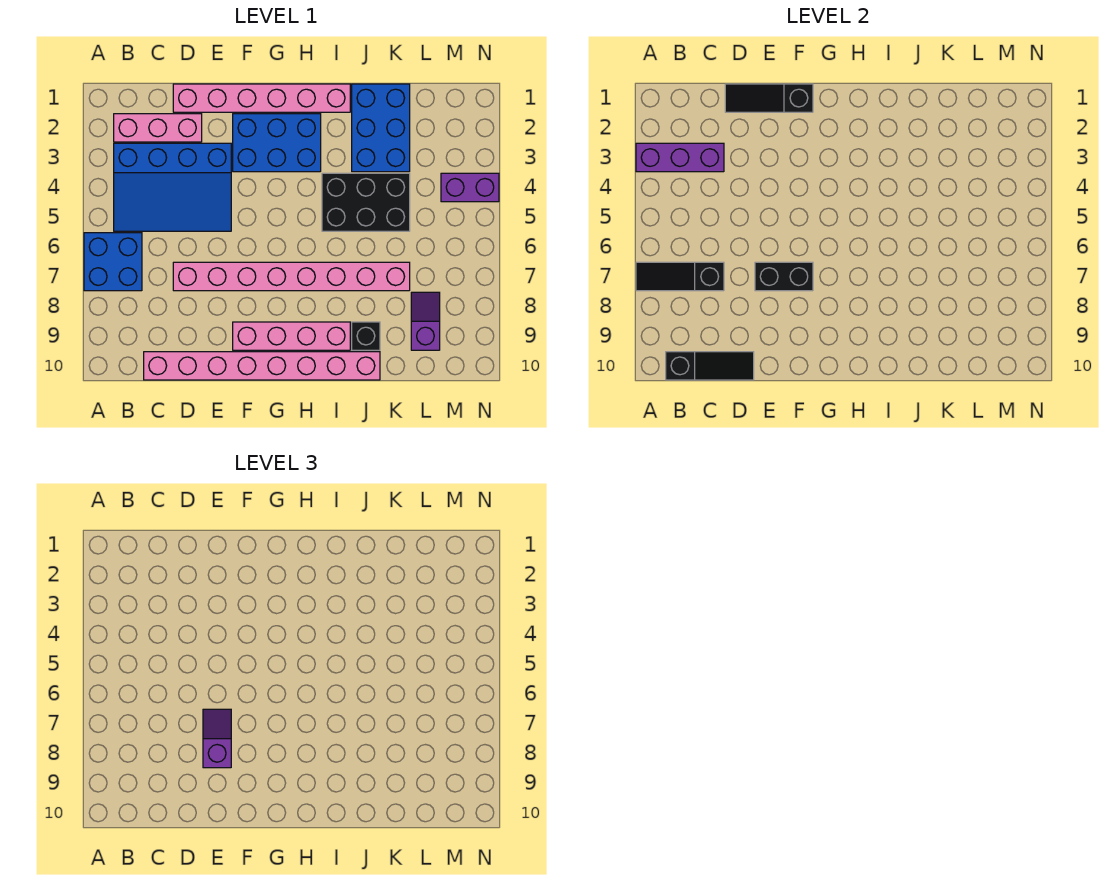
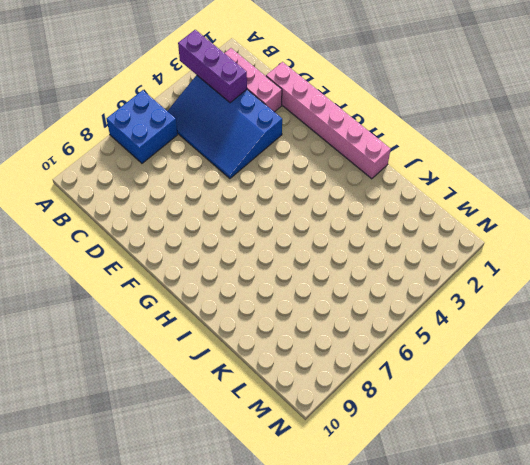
none -> pink 1x8 brick [144,352,380,380]
none -> pink 1x8 brick [173,262,410,291]
none -> blue 2x3 brick [233,114,321,172]

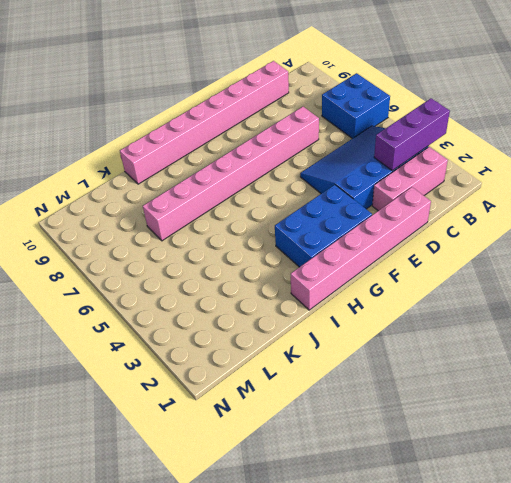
none -> pink 1x4 brick [233,322,350,350]
none -> black 2x3 brick [322,173,410,231]
none -> blue 2x3 brick [352,84,410,172]

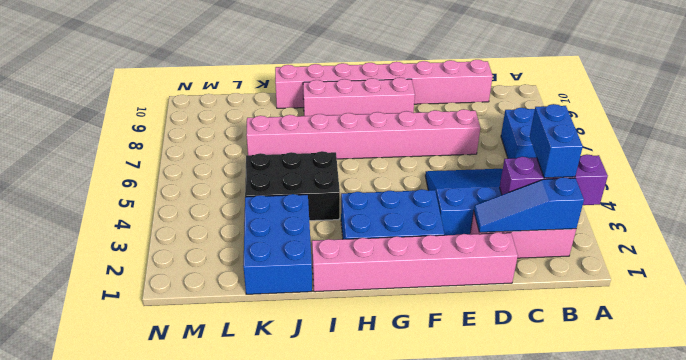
blue 1x3 slope [474,177,584,232] -> none
blue 1x2 brick [530,104,583,178] -> none
none -> black 1x1 brick [352,322,380,350]
none -> purple 1x2 slope [411,292,440,350]
none -> purple 1x2 brick [441,173,499,202]

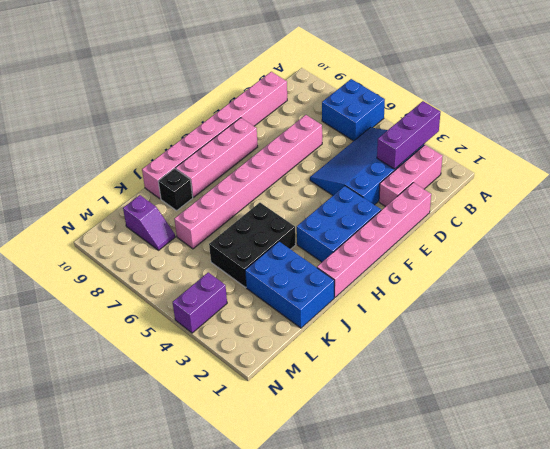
none -> black 1x3 slope [636,262,724,291]
none -> black 1x3 slope [666,352,754,380]
none -> black 1x3 slope [725,84,813,112]

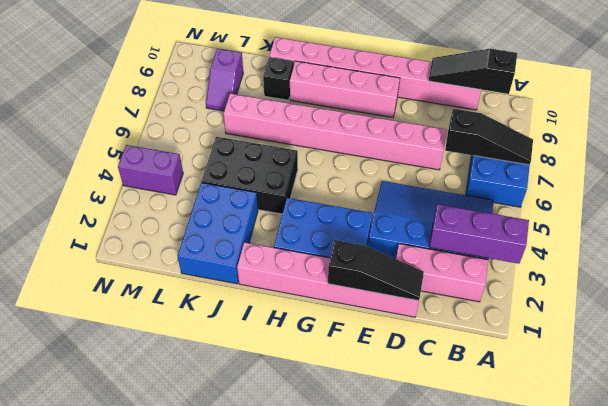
none -> black 1x2 brick [755,262,813,291]
none -> purple 1x2 slope [203,709,231,768]

